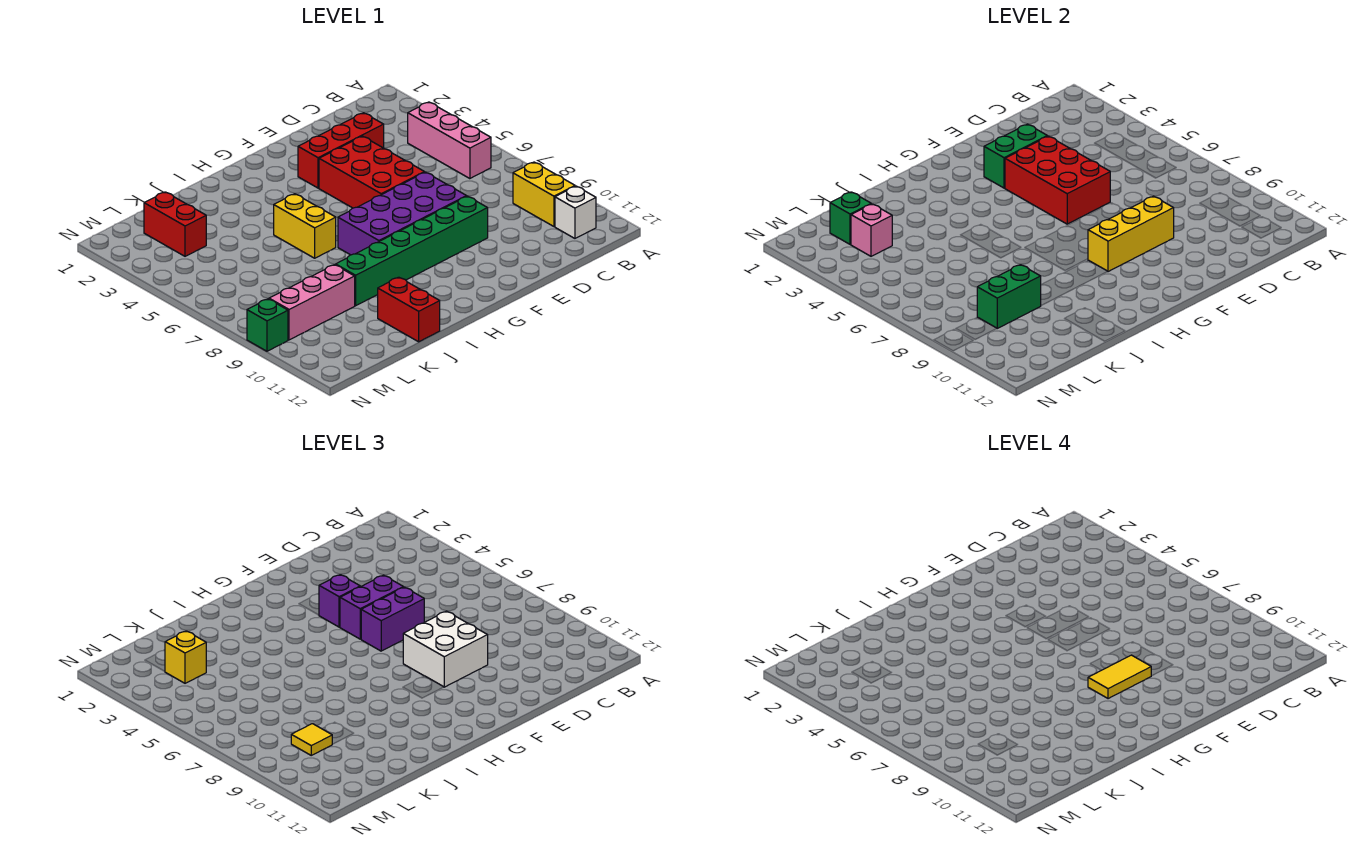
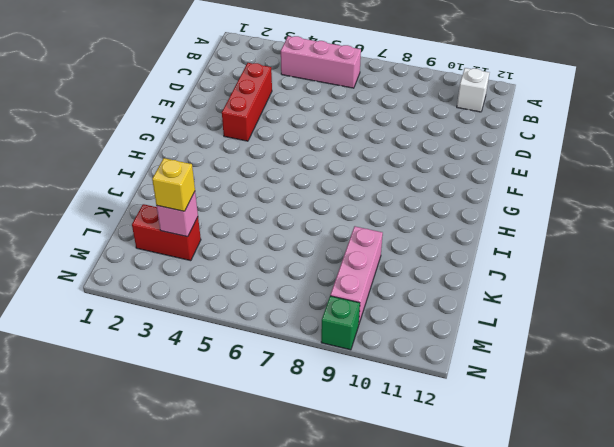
none -> yellow 1x2 brick [513,162,575,226]
none -> red 2x3 brick [319,136,424,208]
none -> purple 2x4 brick [338,172,467,255]

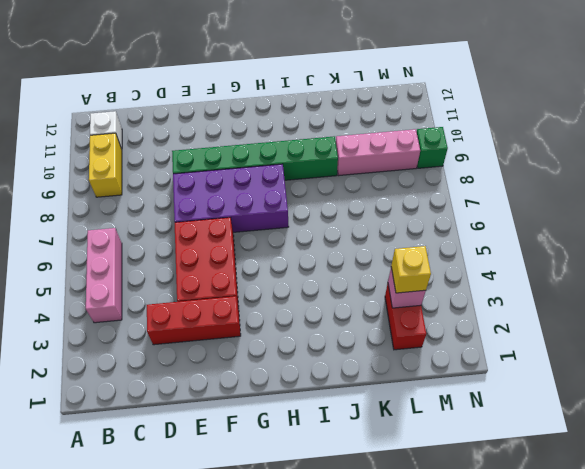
none -> yellow 1x2 brick [274,194,336,258]
none -> red 1x2 brick [378,277,440,342]
none -> green 1x2 brick [984,124,1047,188]

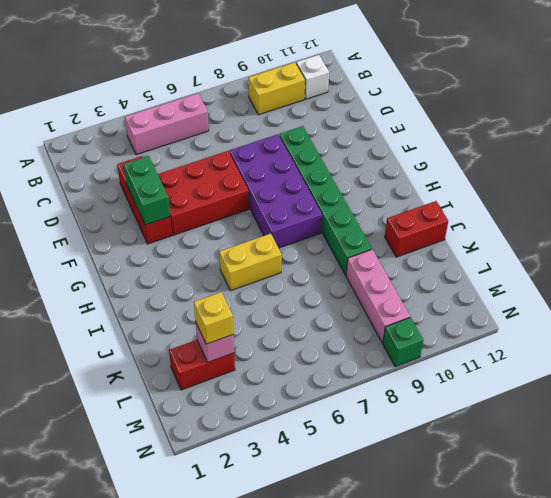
none -> red 2x3 brick [1005,136,1110,224]
none -> yellow 1x3 brick [1088,196,1174,272]
none -> green 1x2 brick [977,265,1041,328]

